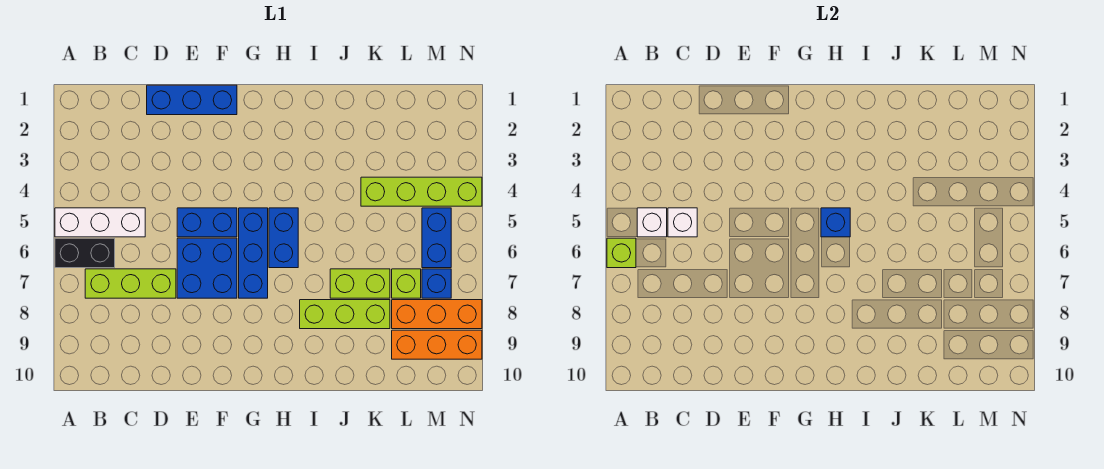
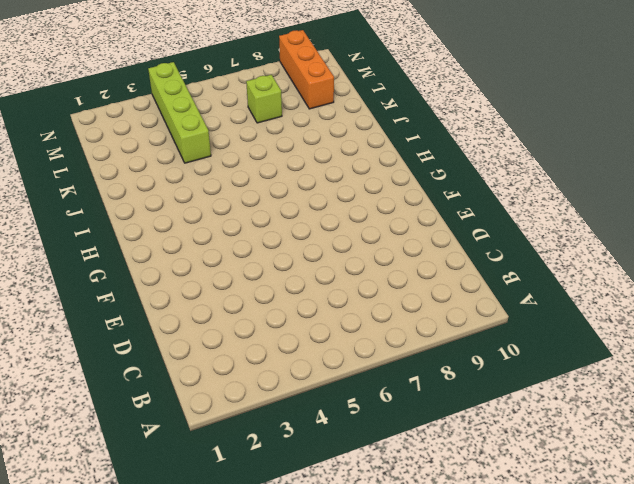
none -> white 1x3 brick [55,208,145,237]
none -> black 1x2 brick [55,238,115,268]
none -> lime 1x3 brick [85,269,176,298]

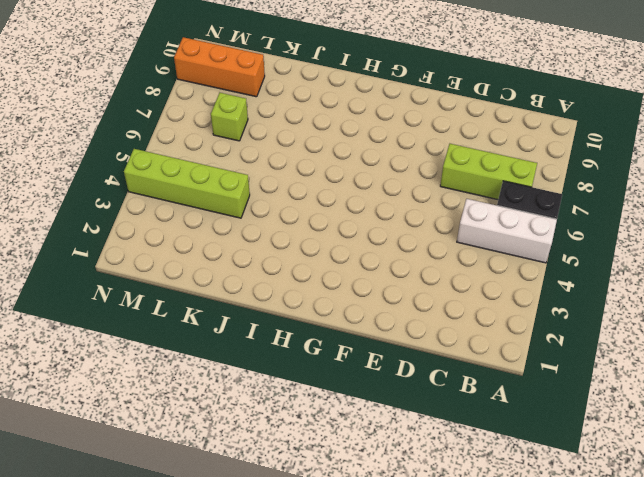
none -> blue 1x3 brick [147,85,237,115]
none -> blue 1x2 brick [177,208,237,237]
none -> blue 2x2 brick [177,238,237,298]

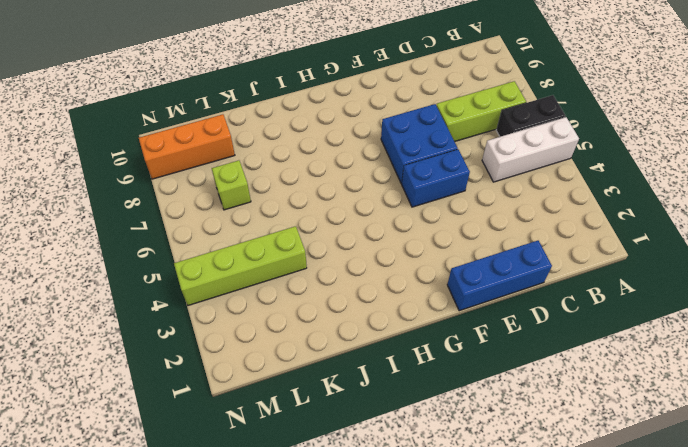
none -> blue 1x3 brick [239,208,268,298]
none -> blue 1x2 brick [269,208,298,268]
none -> lime 1x3 brick [300,300,390,329]

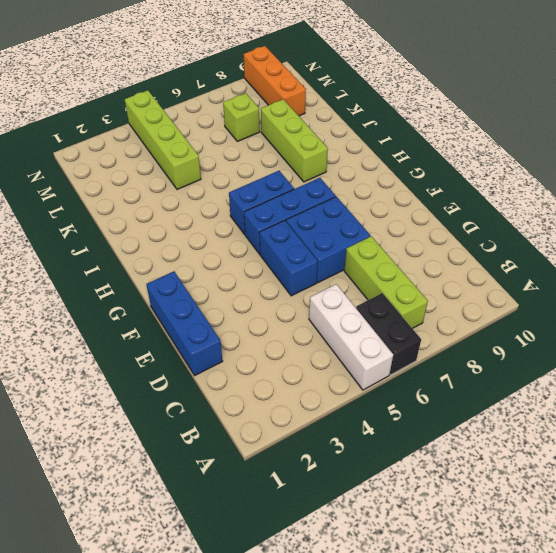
none -> lime 1x2 brick [330,269,390,298]
none -> orange 1x3 brick [392,300,482,329]
none -> blue 1x2 brick [422,208,451,268]

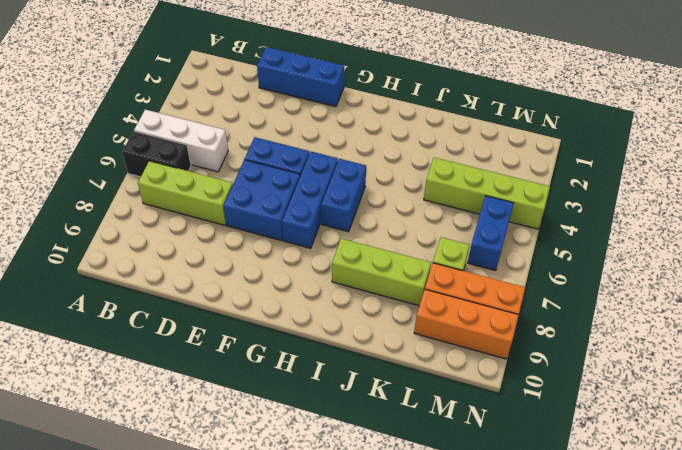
none -> lime 1x2 brick [330,269,390,298]
none -> blue 1x1 brick [422,269,451,298]
none -> lime 1x1 brick [607,238,636,268]

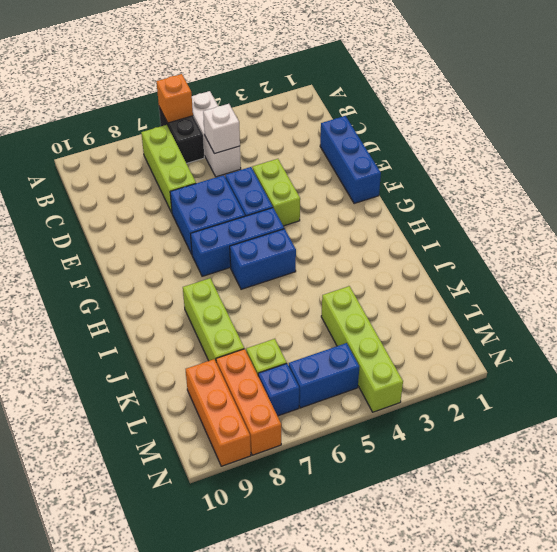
orange 1x1 brick [156,74,193,123] -> lime 1x1 brick [607,238,636,268]
lime 1x2 brick [252,159,300,226] -> lime 1x2 brick moved to [330,269,390,298]
none -> white 1x1 brick [637,208,667,237]
none -> blue 1x1 brick [821,208,850,237]

